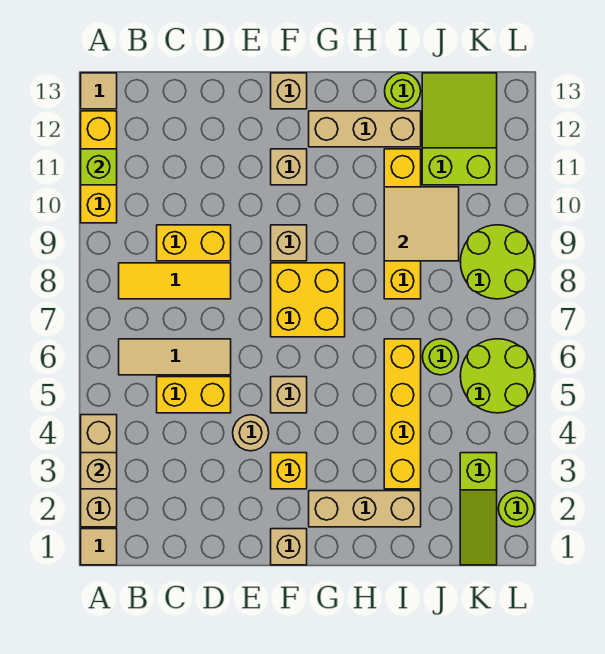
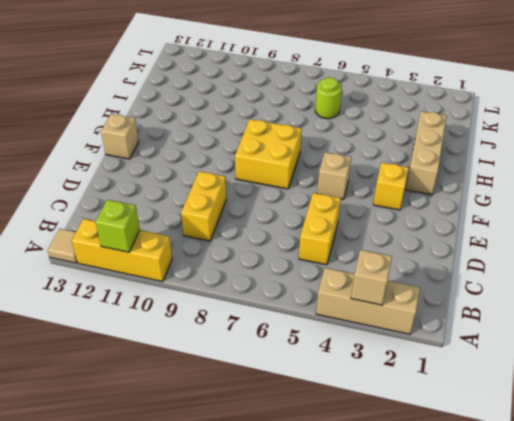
none -> tan 1x1 tile [81,529,117,565]
none -> tan 1x3 tile [119,339,231,375]
none -> yellow 1x3 tile [119,263,231,299]
none -> tan 1x1 round brick [233,415,269,451]

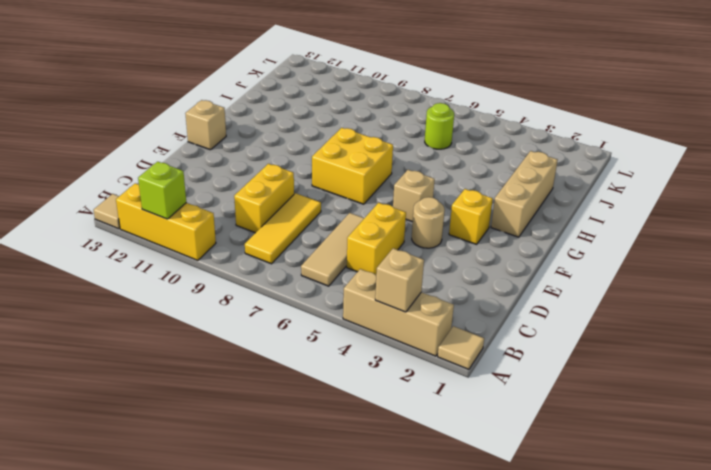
none -> tan 1x1 brick [271,529,307,565]
none -> tan 1x1 brick [271,225,307,261]
none -> tan 1x1 brick [271,149,307,185]
none -> tan 1x3 brick [309,111,421,147]

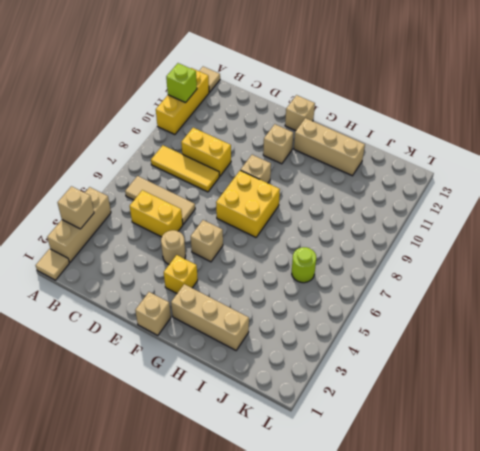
none -> yellow 1x4 brick [384,339,421,489]
none -> yellow 1x4 brick [384,149,421,299]
none -> lime 1x1 round brick [385,73,421,109]
none -> lime 2x3 slope [422,73,497,185]

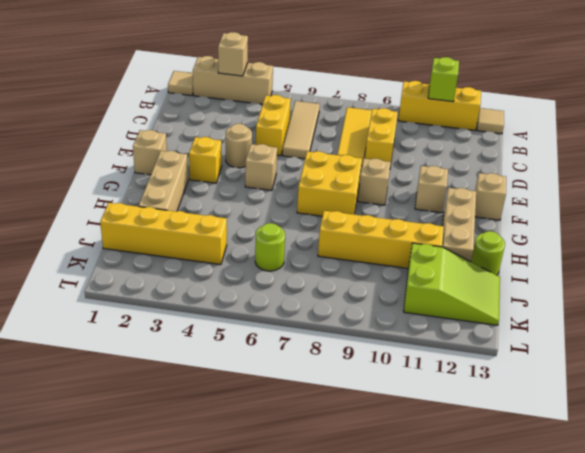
yellow 1x4 brick [100,203,227,265] -> yellow 1x4 brick moved to [384,339,421,489]
none -> lime 1x3 slope [460,453,497,565]
none -> lime 2x2 round brick [460,339,535,413]
none -> lime 2x2 round brick [460,225,535,299]
none -> lime 1x1 round brick [498,491,535,527]

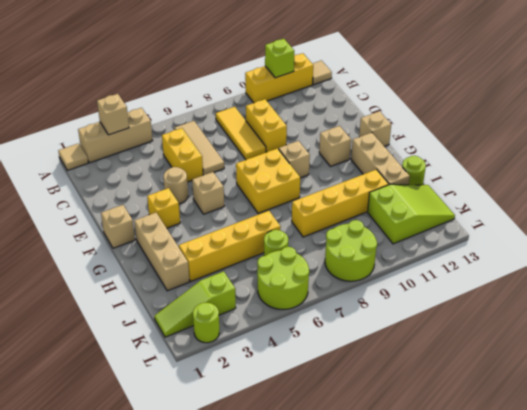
none -> tan 2x2 tile [384,187,459,261]

